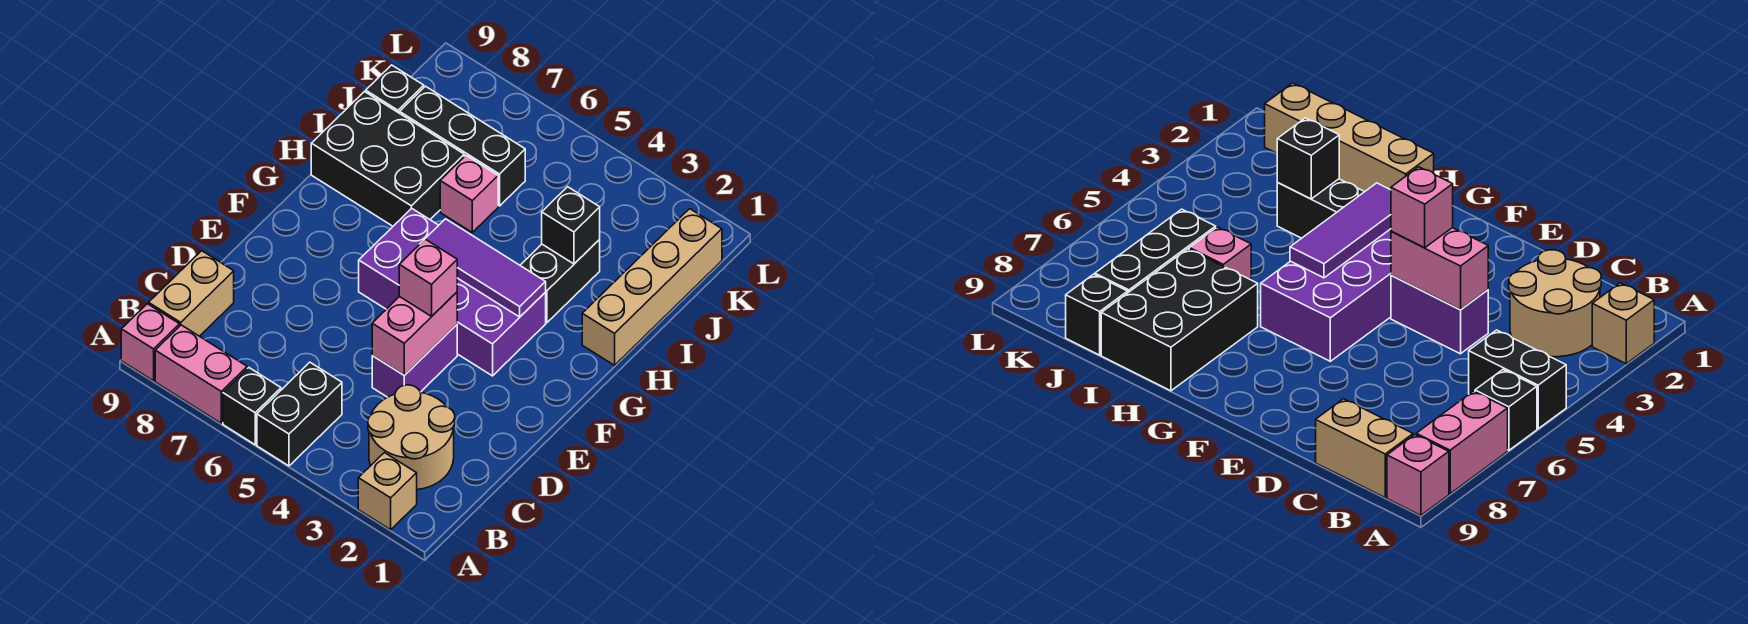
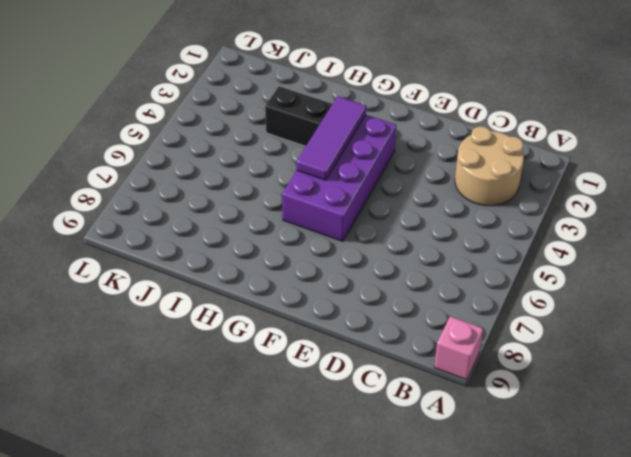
none -> tan 1x1 brick [358,453,417,530]
none -> black 1x2 brick [257,362,342,466]
none -> black 1x1 brick [223,368,281,445]

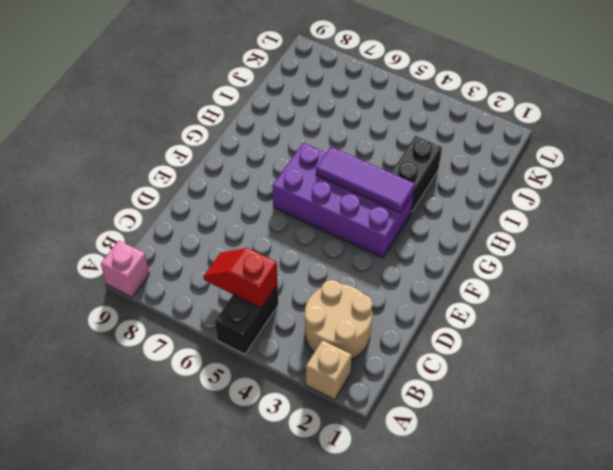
red 1x2 slope [203,248,278,308] -> none
none -> black 1x1 brick [223,368,281,445]
none -> pink 1x2 brick [155,325,247,423]
none -> tan 1x2 brick [149,251,234,336]

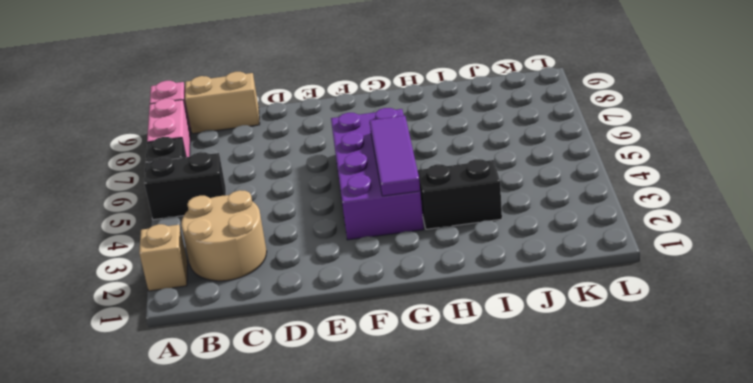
none -> purple 1x2 brick [372,325,457,397]
none -> tan 1x4 brick [582,209,722,365]
none -> black 2x3 brick [311,92,464,226]

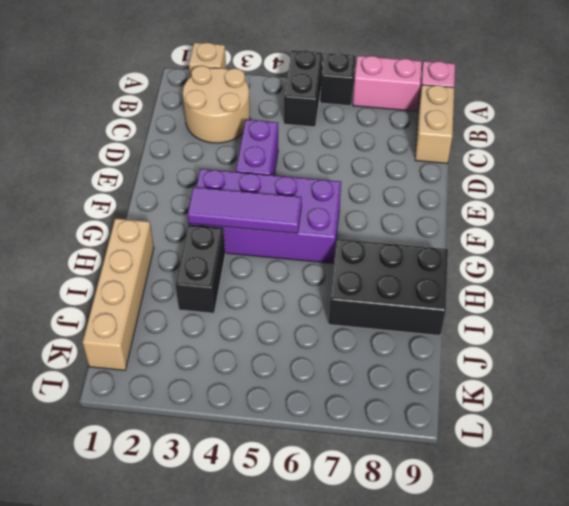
none -> pink 1x1 brick [440,156,498,232]
none -> black 1x3 brick [400,86,525,206]
none -> black 1x1 brick [366,65,424,113]

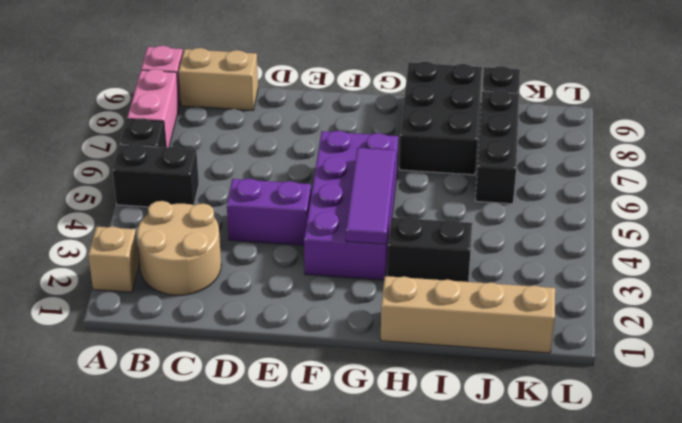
none -> pink 1x1 brick [440,156,498,232]
none -> pink 1x2 brick [372,292,457,375]
none -> black 1x1 brick [542,187,600,264]

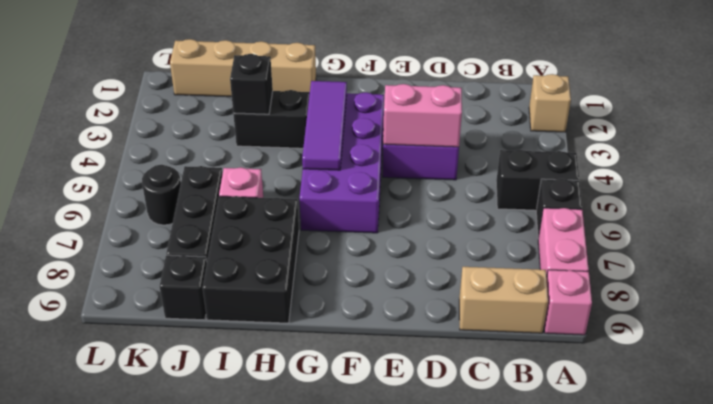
black 1x1 round brick [142,165,181,225] -> none
none -> tan 2x2 round brick [368,385,455,490]
none -> pink 1x1 brick [399,239,457,316]

